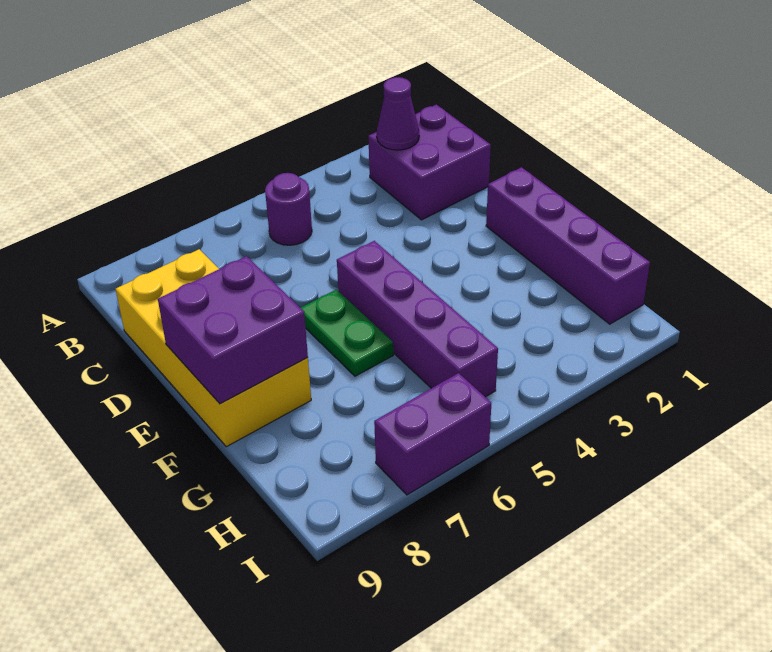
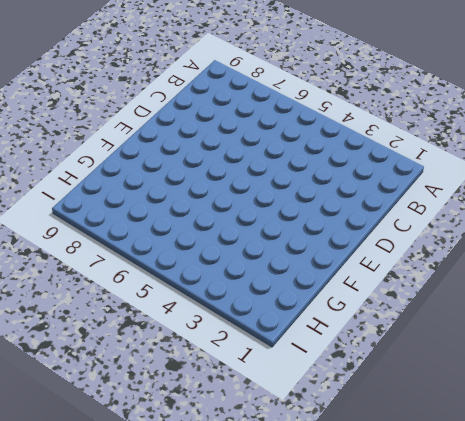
none -> purple 2x2 brick [368,105,491,220]
none -> purple 1x1 round brick [265,173,312,245]

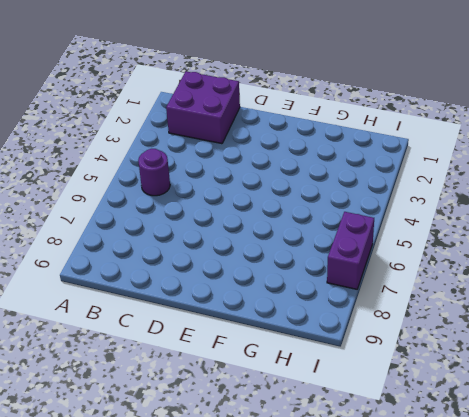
none -> yellow 2x4 brick [115,249,311,447]
none -> purple 1x4 brick [486,167,650,324]

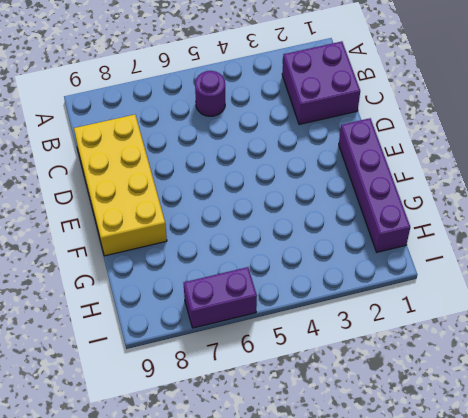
none -> purple 1x4 brick [337,241,498,397]
none -> green 1x2 plate [301,289,393,376]

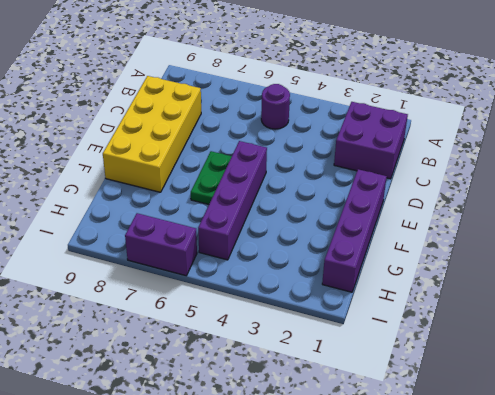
none -> purple 1x1 cone [377,77,419,150]
none -> purple 2x2 brick [158,256,308,404]

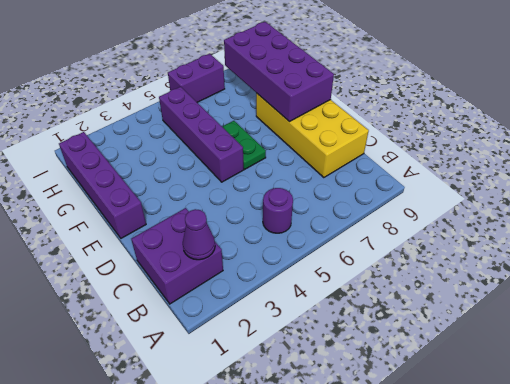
purple 2x4 brick [224,22,334,122] -> purple 2x2 brick [158,256,308,404]

